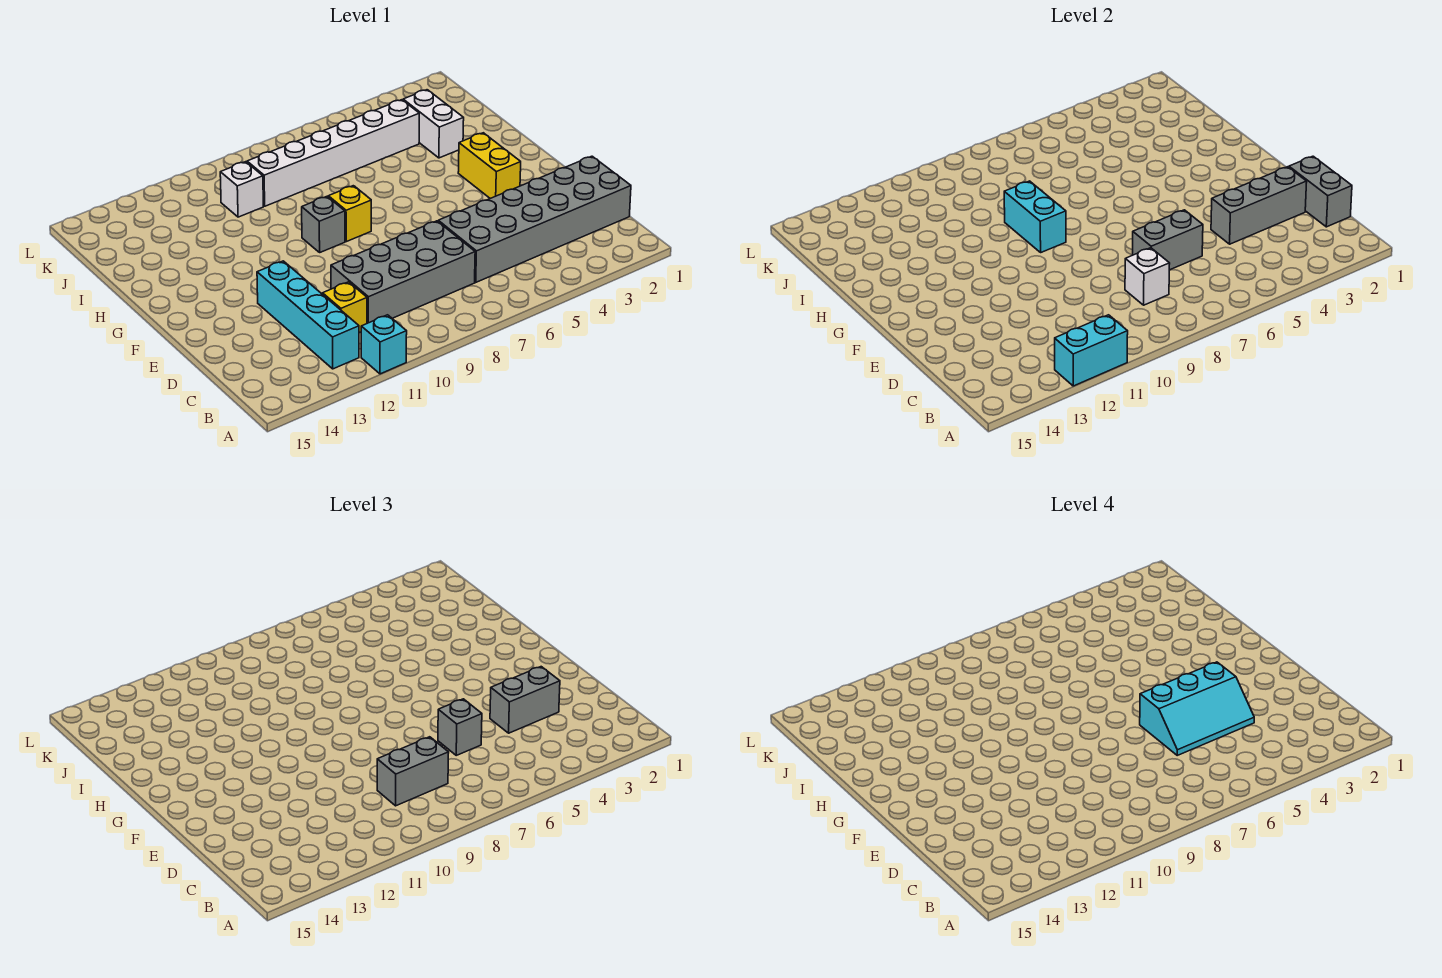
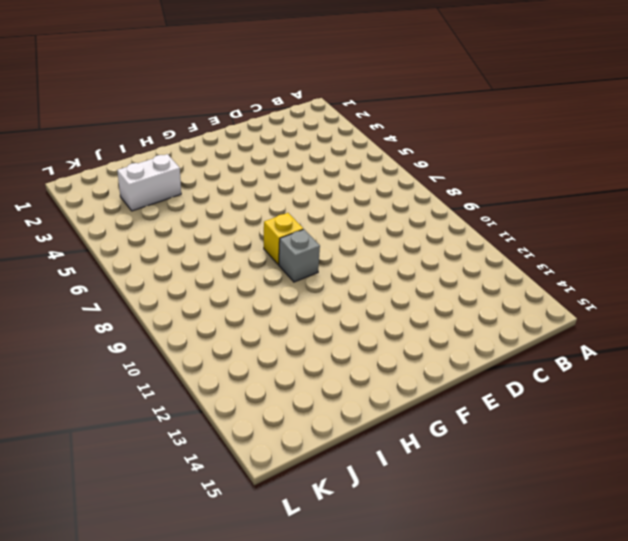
none -> cyan 1x1 brick [361,315,407,374]
none -> cyan 1x4 brick [257,261,359,369]
none -> grey 2x6 brick [438,156,631,282]

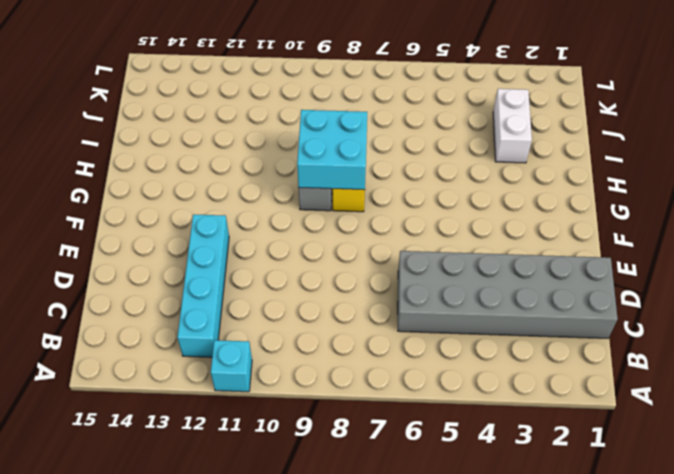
cyan 2x2 brick [297,110,367,190] -> cyan 1x2 brick [1004,181,1066,252]
none -> grey 2x4 brick [331,221,475,323]
none -> yellow 1x1 brick [323,282,367,332]
none -> yellow 1x2 brick [458,133,521,198]

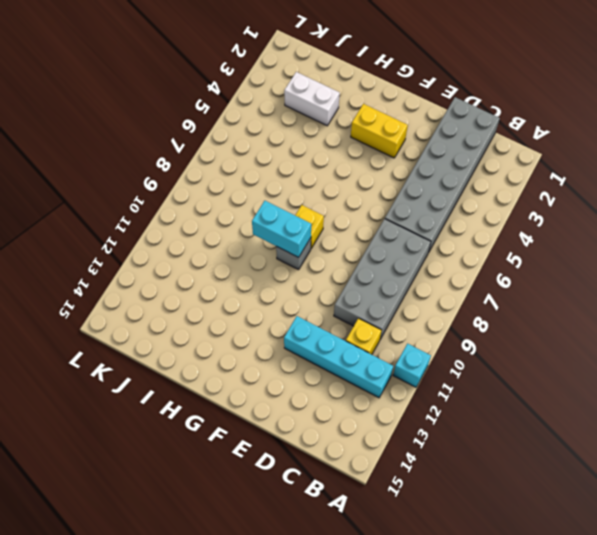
none -> white 1x6 brick [247,100,419,206]
none -> white 1x1 brick [220,162,263,217]
none -> cyan 1x2 brick [1055,315,1128,386]

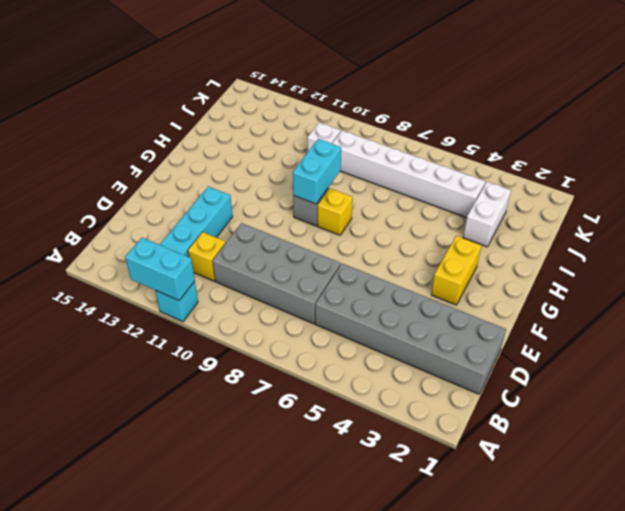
none -> grey 1x2 brick [1289,156,1352,227]
none -> white 1x1 brick [1125,248,1170,305]
none -> grey 1x3 brick [1211,167,1307,244]

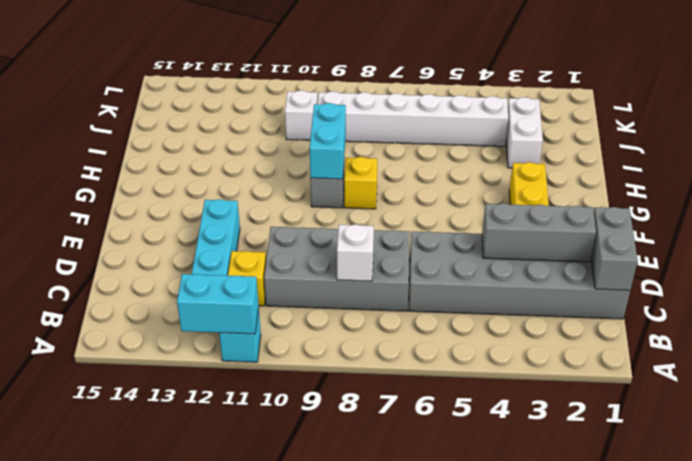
none -> grey 1x2 brick [1133,210,1203,270]
none -> grey 1x2 brick [377,737,449,806]
none -> grey 1x2 brick [490,667,560,733]

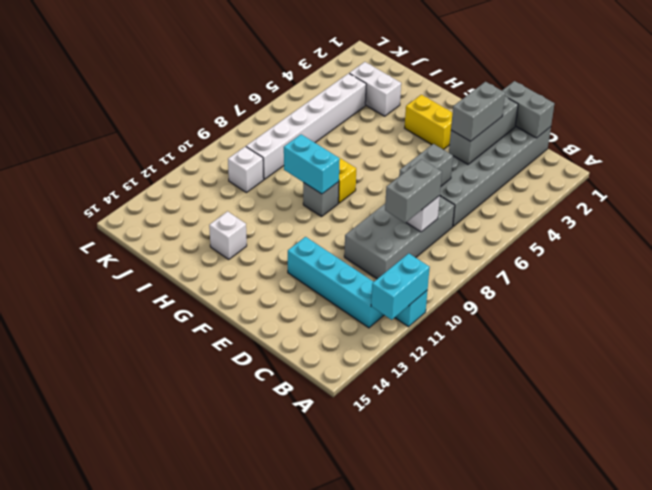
white 1x1 brick [209,211,247,259] -> none
none -> yellow 1x1 brick [323,282,367,332]
none -> grey 1x1 brick [438,699,482,755]
none -> cyan 2x3 slope [1140,662,1254,755]

